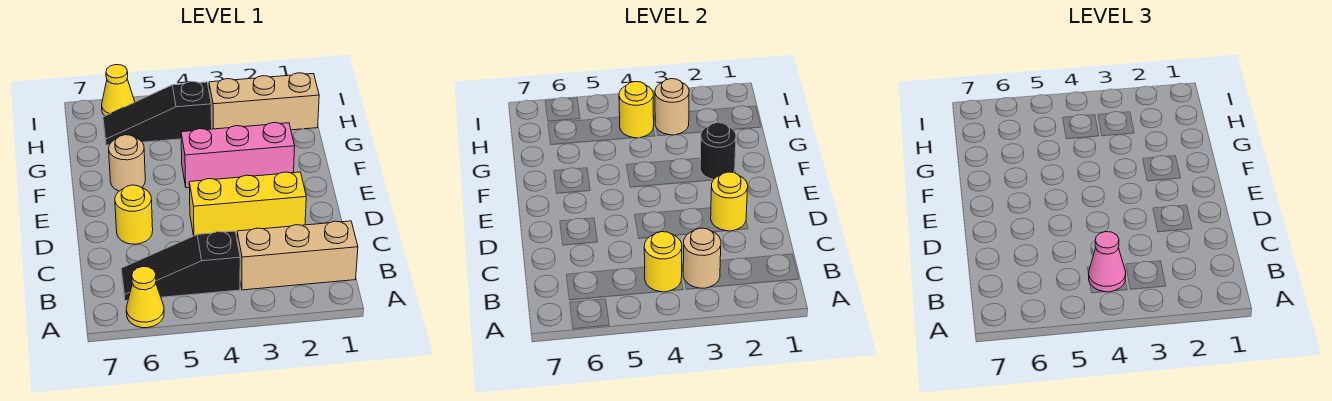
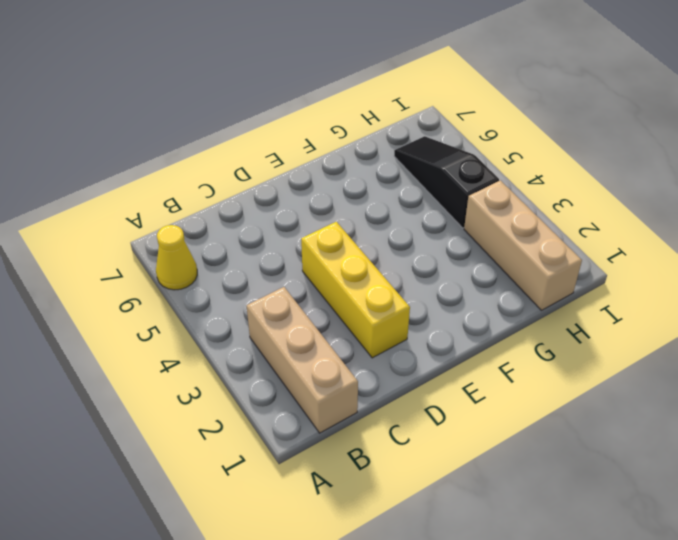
none -> black 1x3 slope [121,231,240,301]
none -> yellow 1x1 round brick [115,185,153,244]
none -> pink 1x3 brick [181,123,295,188]

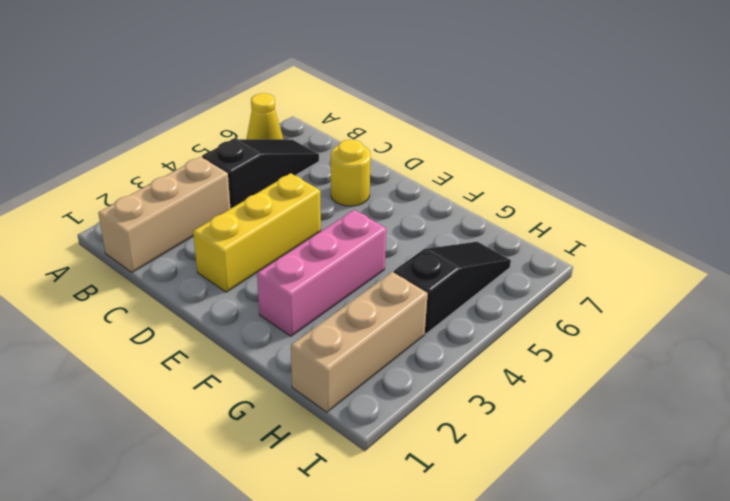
none -> tan 1x1 round brick [109,135,145,191]
none -> yellow 1x1 cone [102,65,135,116]
none -> tan 1x1 round brick [683,228,721,288]

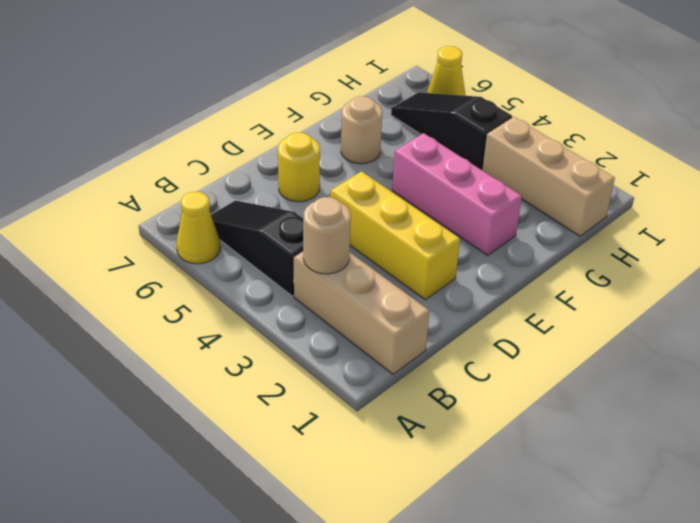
none -> yellow 1x1 round brick [644,232,682,292]
none -> yellow 1x1 round brick [711,172,748,231]
none -> black 1x1 round brick [700,123,736,179]

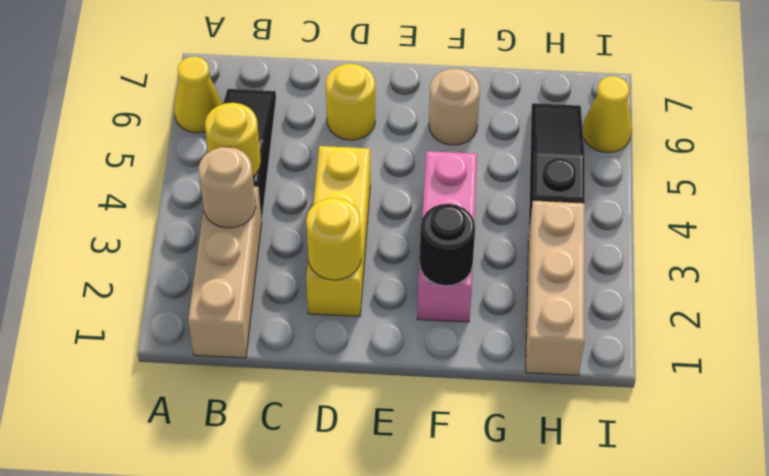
none -> tan 1x1 round brick [655,79,689,135]
none -> yellow 1x1 round brick [619,82,654,138]
none -> pink 1x1 cone [1089,232,1126,292]

